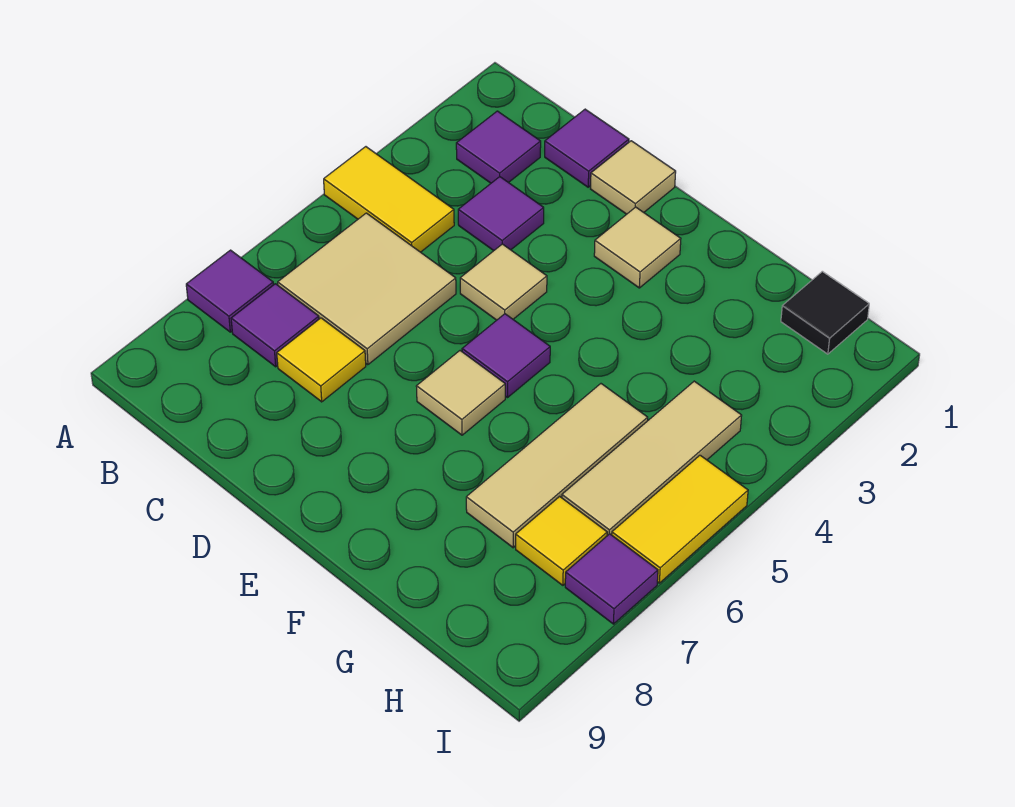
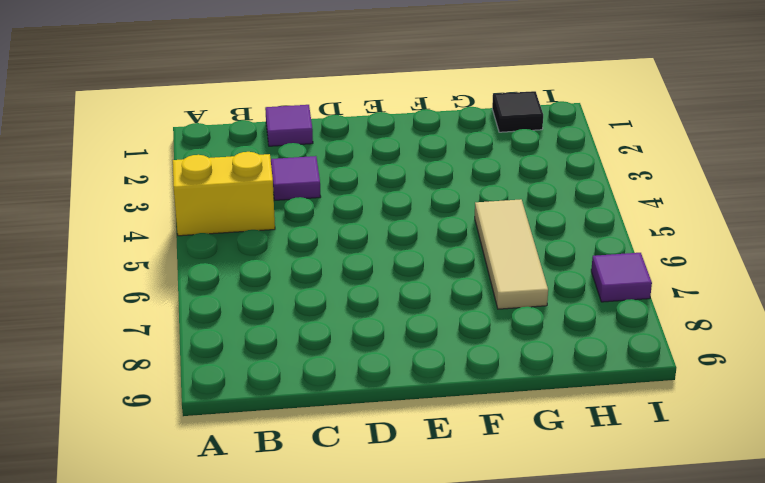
yellow 1x2 brick [173,152,275,236] -> yellow 1x2 tile [324,147,454,252]
none -> purple 1x1 tile [186,250,273,332]
none -> purple 1x1 tile [456,111,541,183]
none -> tan 2x2 tile [278,213,456,365]

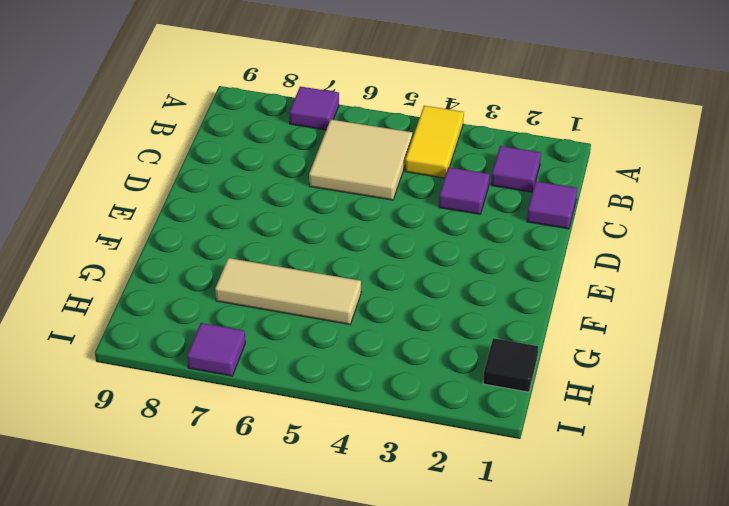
none -> purple 1x1 tile [231,284,319,367]
none -> yellow 1x1 tile [277,318,366,402]
none -> tan 1x1 tile [591,141,676,214]

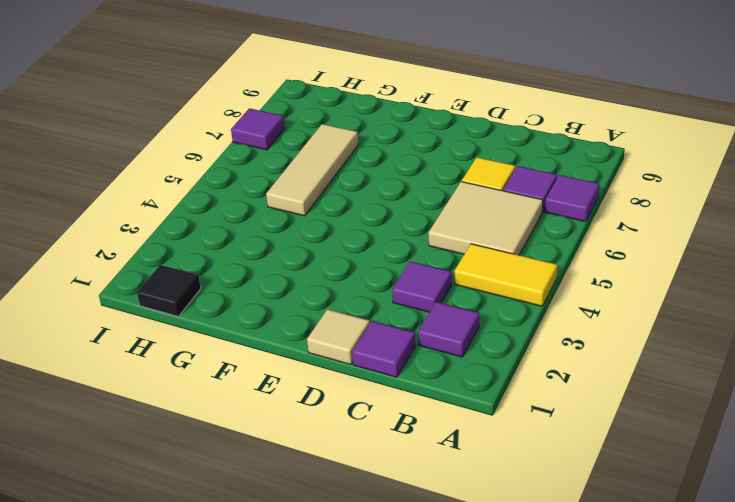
none -> tan 1x1 tile [460,244,547,320]
none -> tan 1x1 tile [594,207,681,288]
none -> purple 1x1 tile [462,314,550,398]

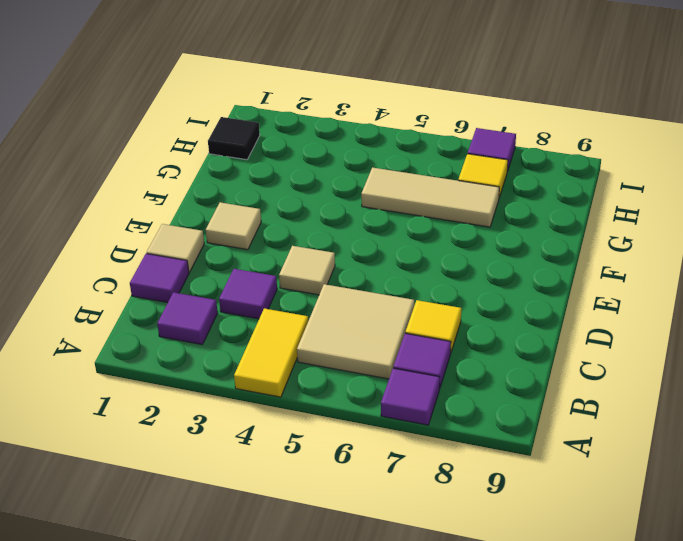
none -> purple 1x1 tile [462,314,550,398]
none -> tan 1x1 tile [416,351,505,435]
none -> tan 1x3 tile [562,381,742,536]

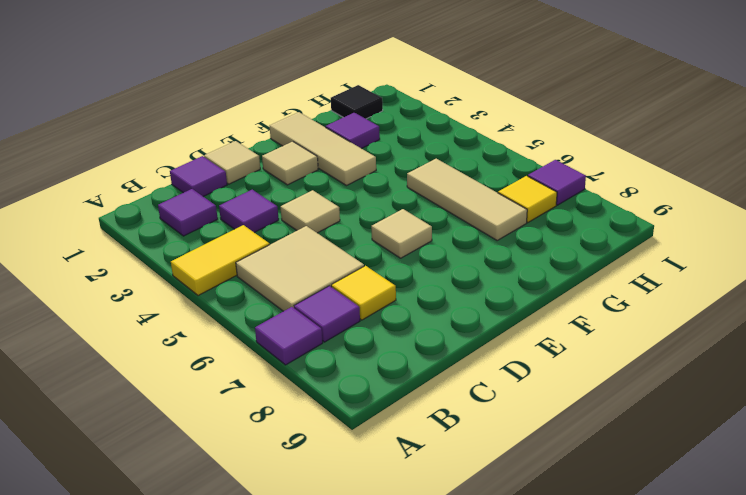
tan 1x3 tile [270,112,376,186] -> tan 1x3 tile moved to [562,381,742,536]
purple 1x1 tile [326,112,380,149] -> purple 1x1 tile moved to [462,314,550,398]
none -> yellow 1x2 tile [612,455,748,583]

